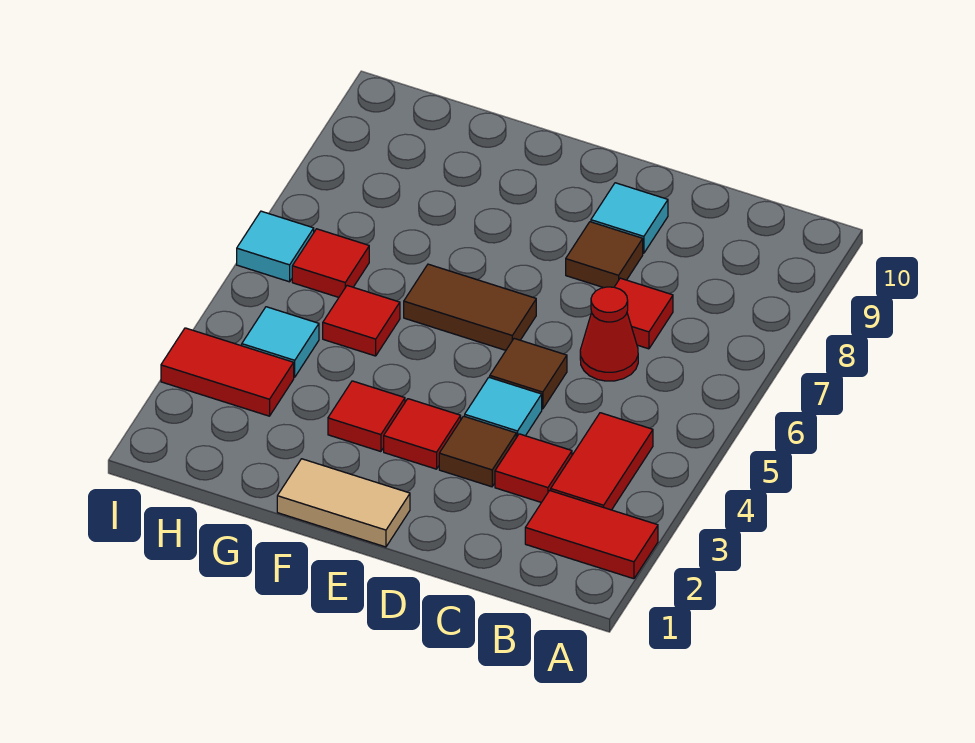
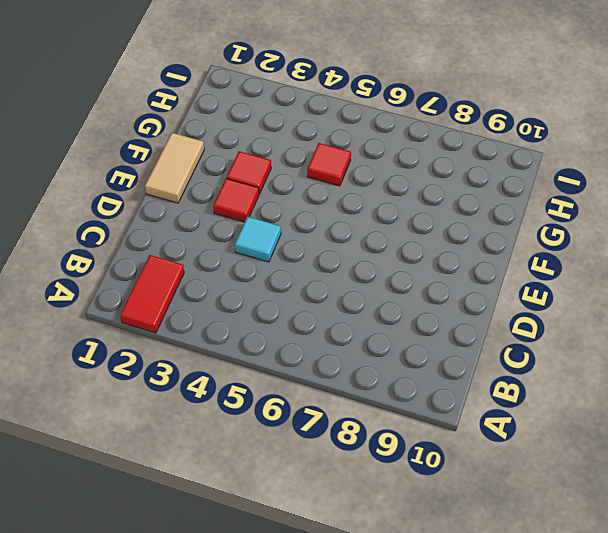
none -> red 1x2 tile [551,413,653,510]
none -> red 1x1 tile [495,434,572,502]
none -> red 1x1 cone [580,287,638,381]

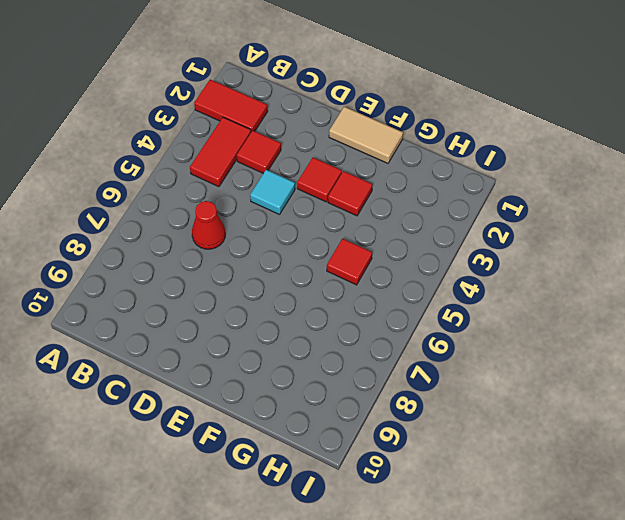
none -> red 1x1 tile [615,278,673,349]
none -> brown 1x1 tile [439,416,516,487]
none -> brown 1x1 tile [490,339,567,409]

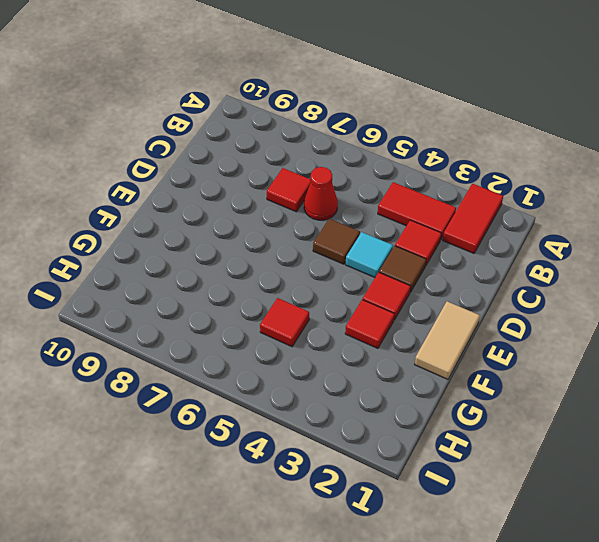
none -> brown 1x1 tile [566,222,643,288]
none -> cyan 1x1 tile [591,183,668,253]
none -> brown 1x2 tile [404,264,536,350]

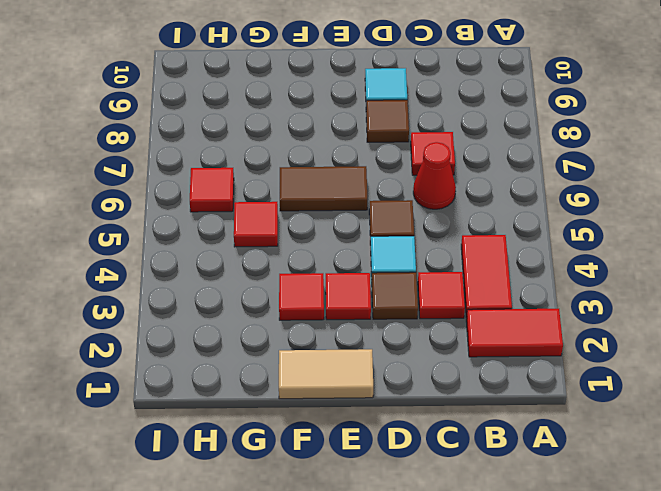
none -> red 1x2 tile [161,328,294,416]
none -> cyan 1x1 tile [242,307,319,377]
none -> cyan 1x1 tile [237,211,314,282]

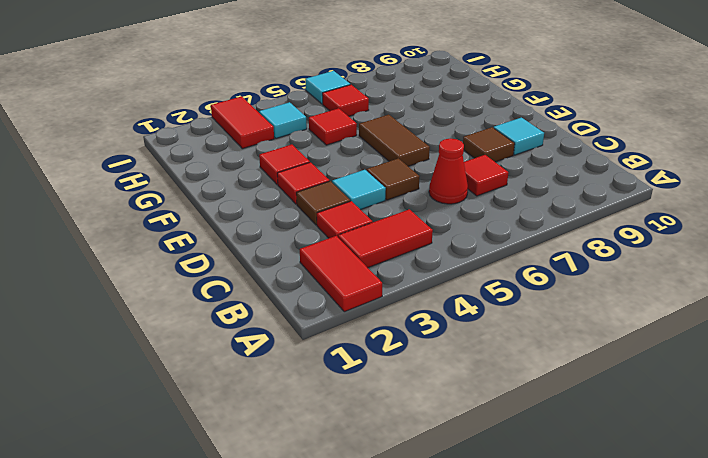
none -> tan 1x2 tile [277,459,410,547]

